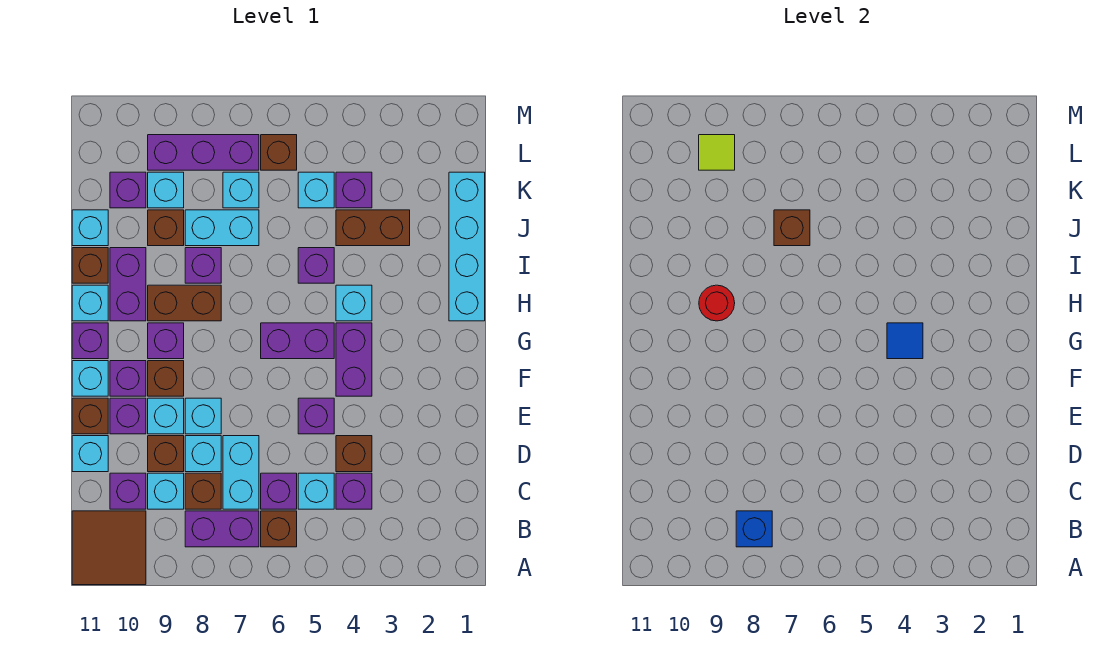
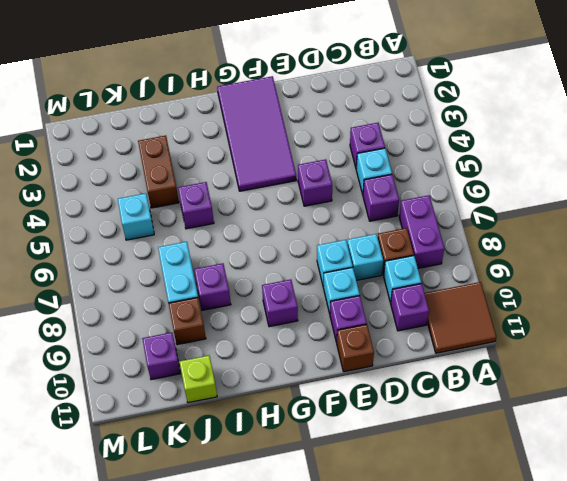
purple 2x4 tile [217,76,296,191] -> purple 1x2 brick [336,323,372,396]
lime 1x1 brick [179,356,217,403] -> cyan 1x1 brick [72,210,108,246]
none -> brown 1x1 brick [261,511,297,547]
none -> cyan 1x2 brick [223,436,259,509]
none -> brown 1x1 brick [336,436,372,472]
none -> brown 1x1 brick [148,436,184,472]

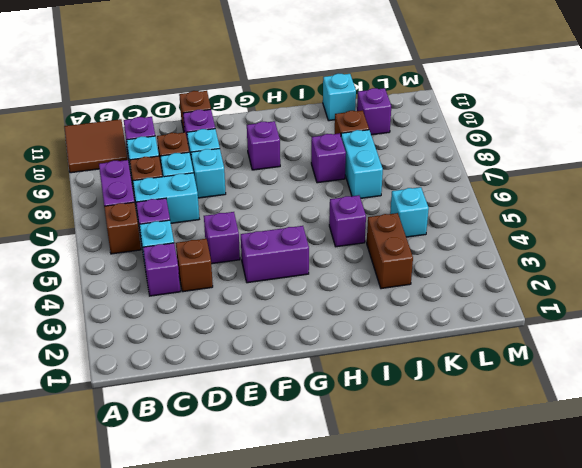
none -> cyan 1x1 brick [72,436,108,472]
none -> brown 1x1 brick [148,361,184,396]
none -> purple 1x1 brick [110,361,146,396]
none -> cyan 1x1 brick [72,361,108,396]

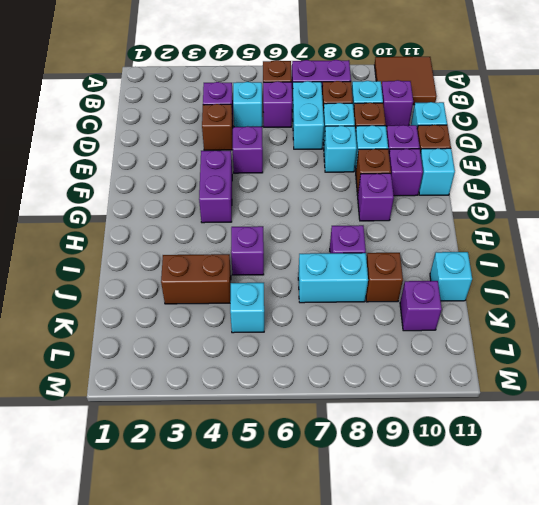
none -> purple 1x2 brick [261,323,334,359]
none -> purple 1x1 brick [72,323,108,359]
none -> cyan 1x4 brick [449,172,485,321]
none -> cyan 1x1 brick [336,285,372,321]

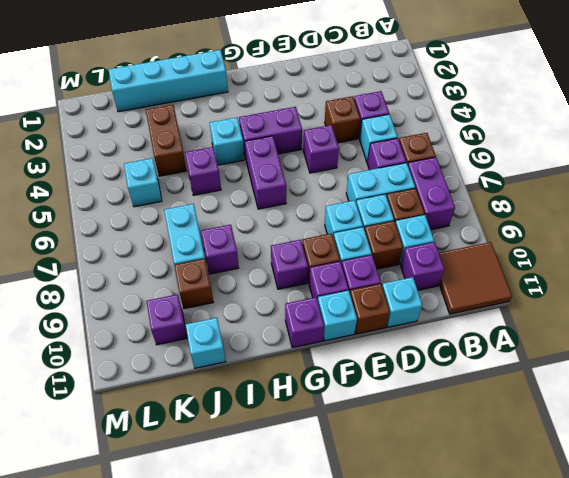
none -> brown 1x2 brick [148,285,221,321]
none -> purple 1x2 brick [110,248,146,321]
none -> cyan 1x1 brick [72,285,108,321]
none -> brown 1x1 brick [72,248,108,283]

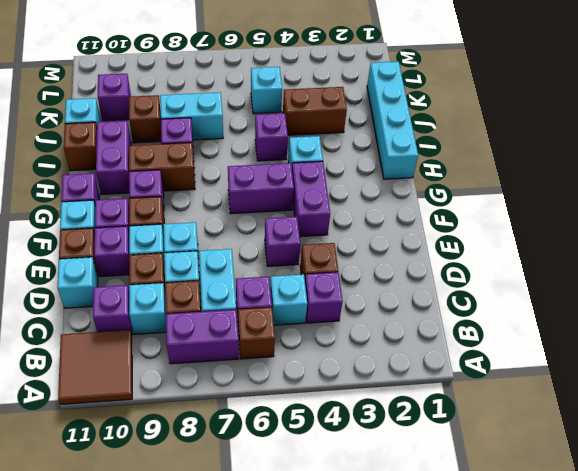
none -> cyan 1x1 brick [72,285,108,321]
none -> purple 1x1 brick [336,172,372,208]
none -> cyan 1x1 brick [223,172,259,208]
none -> cyan 1x1 brick [148,172,184,208]

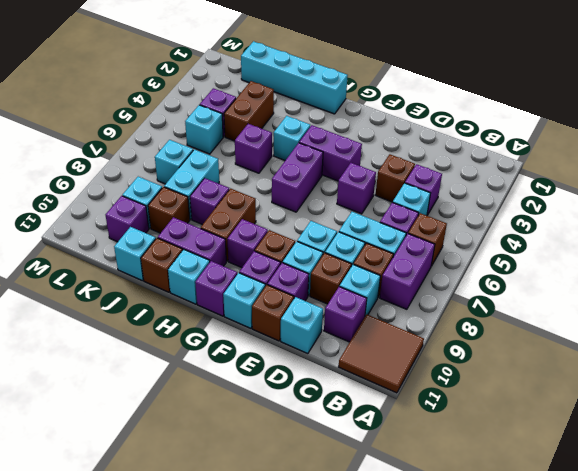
none -> brown 1x1 brick [261,135,297,170]
none -> purple 1x3 brick [148,135,259,170]
none -> blue 1x1 brick [736,511,772,547]
none -> blue 1x1 tile [887,323,923,359]

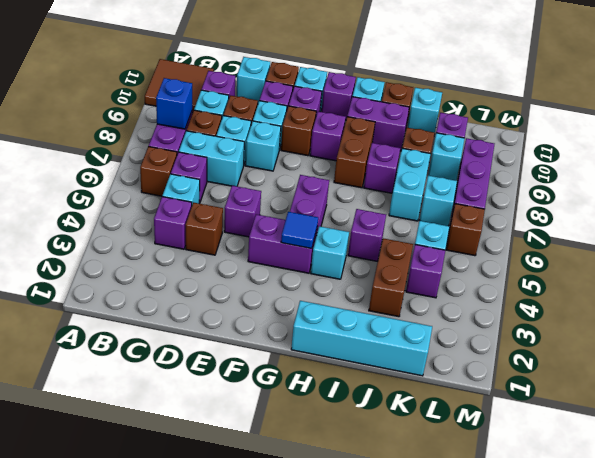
none -> red 1x1 round brick [699,285,735,321]
none -> brown 1x1 brick [774,210,810,246]
none -> lime 1x1 tile [699,135,735,170]

